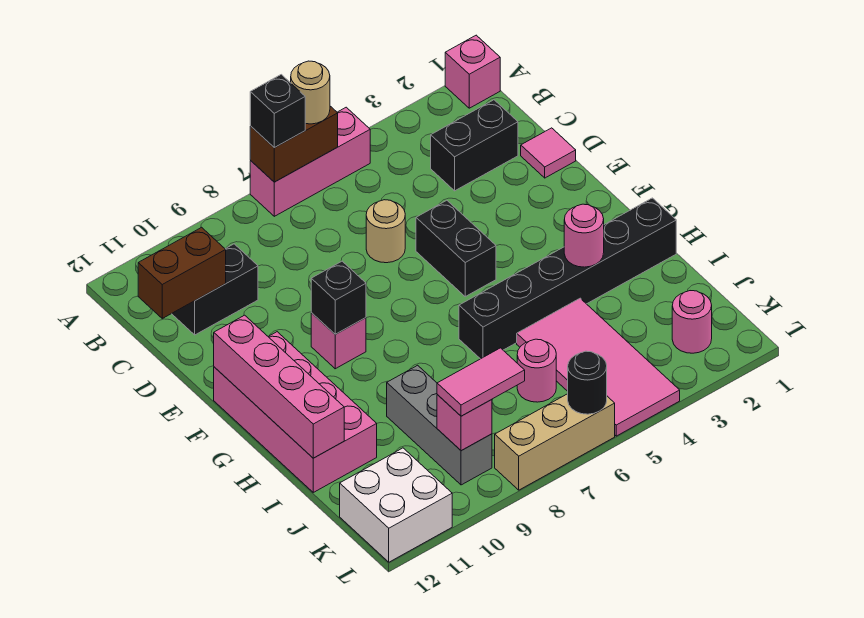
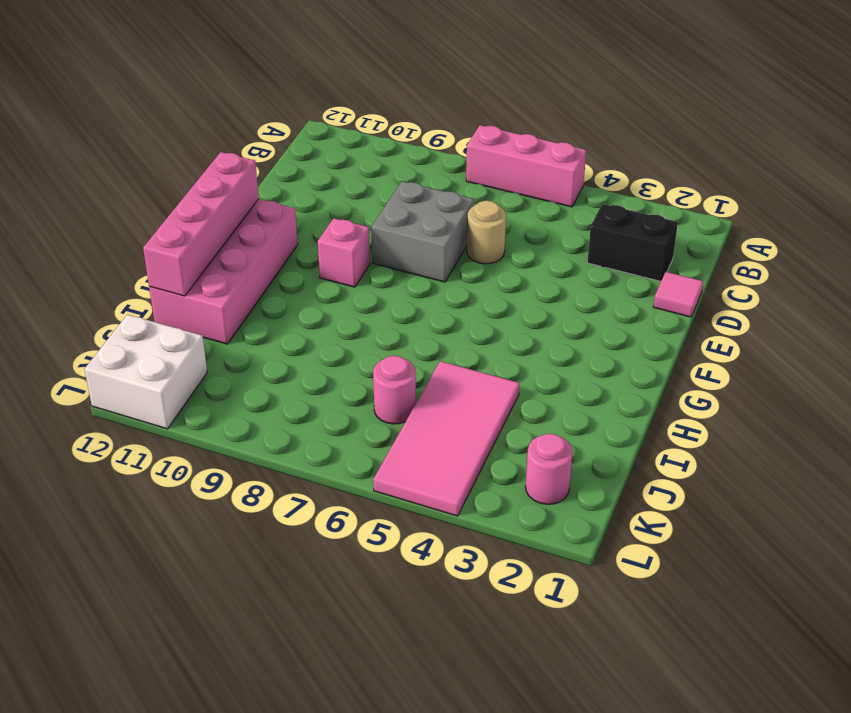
grey 2x2 brick [372,181,474,282] -> none
none -> pink 1x1 brick [445,35,500,108]
none -> black 1x2 brick [172,244,258,335]
none -> black 1x2 brick [416,200,496,296]

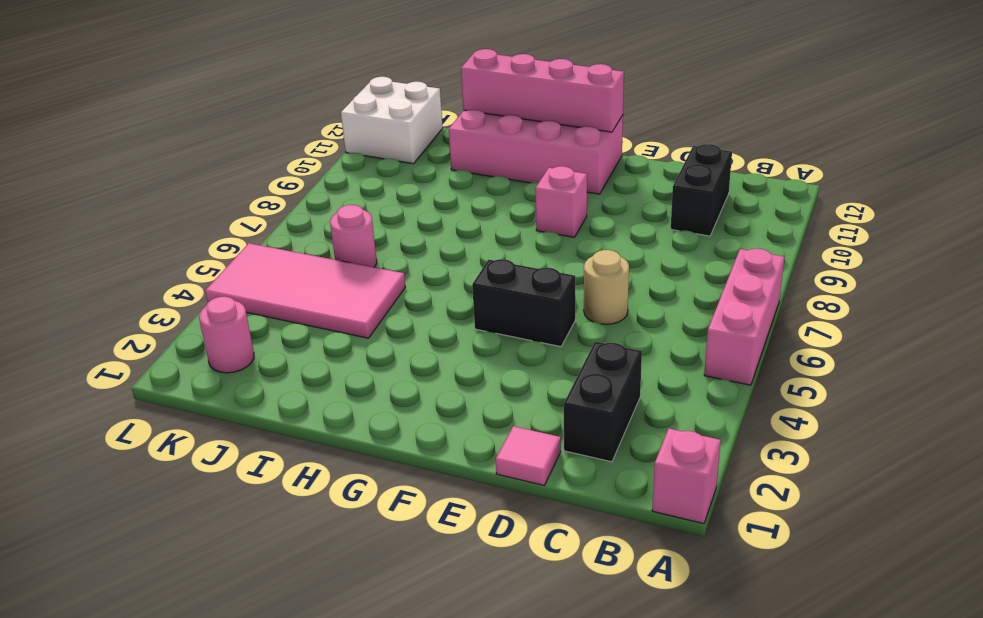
none -> black 1x6 brick [459,198,676,359]
none -> grey 1x3 brick [387,365,492,485]
none -> tan 1x3 brick [495,394,615,490]

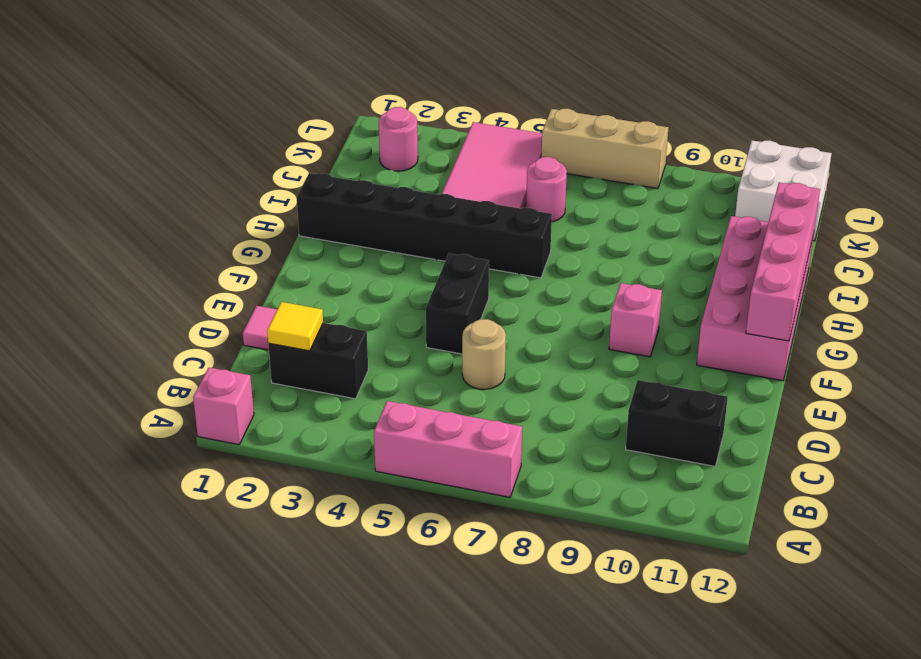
yellow 1x1 tile [267,302,323,351] -> none
none -> grey 1x3 brick [387,365,492,485]
none -> brown 1x2 brick [250,106,338,182]
none -> brown 1x2 brick [138,227,226,318]

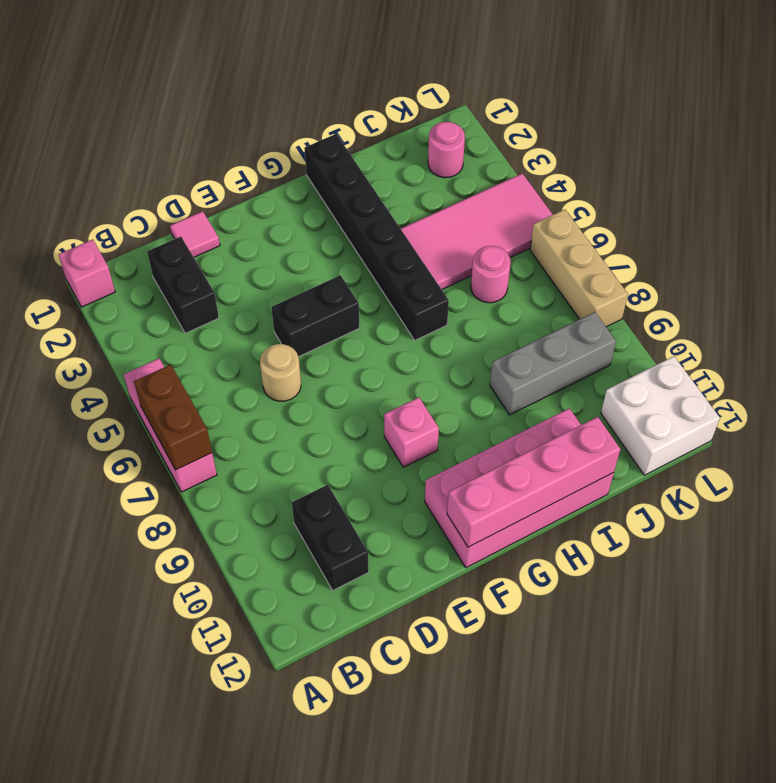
none -> brown 1x2 brick [138,227,226,318]
none -> black 1x1 brick [311,261,366,334]
none -> pink 1x1 round brick [564,204,604,267]

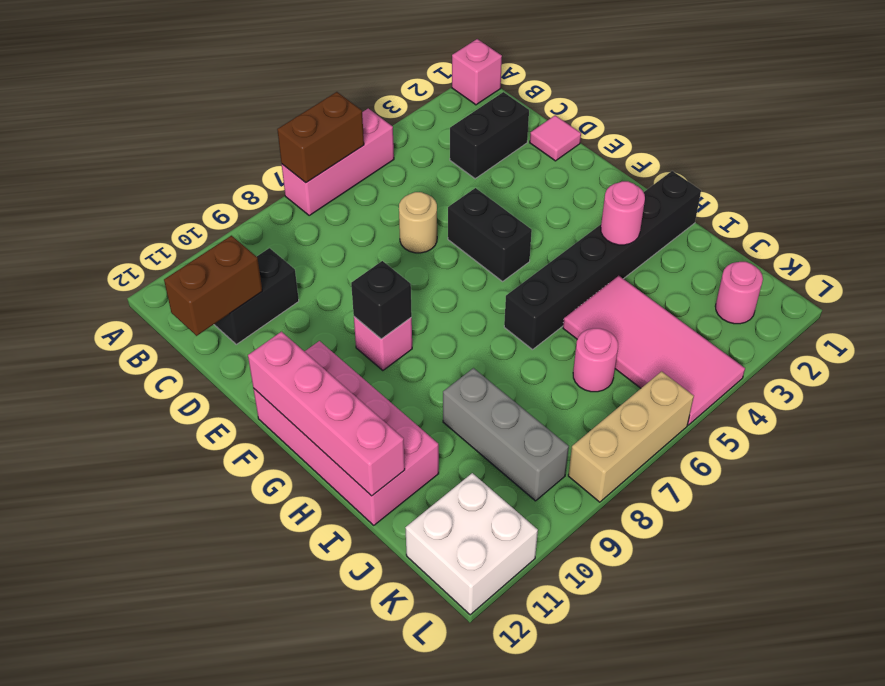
none -> pink 1x1 brick [437,394,492,451]
none -> black 1x1 round brick [568,351,607,414]
none -> tan 1x1 round brick [291,61,330,124]

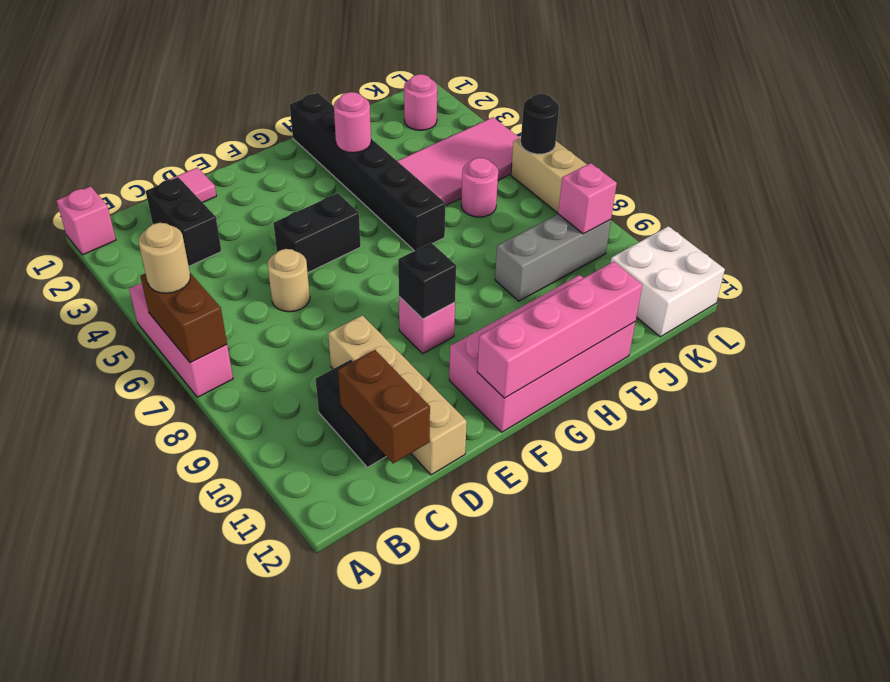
tan 1x4 brick [328,315,467,475] -> none
none -> black 1x1 brick [250,75,305,148]
none -> pink 1x2 tile [437,348,525,416]

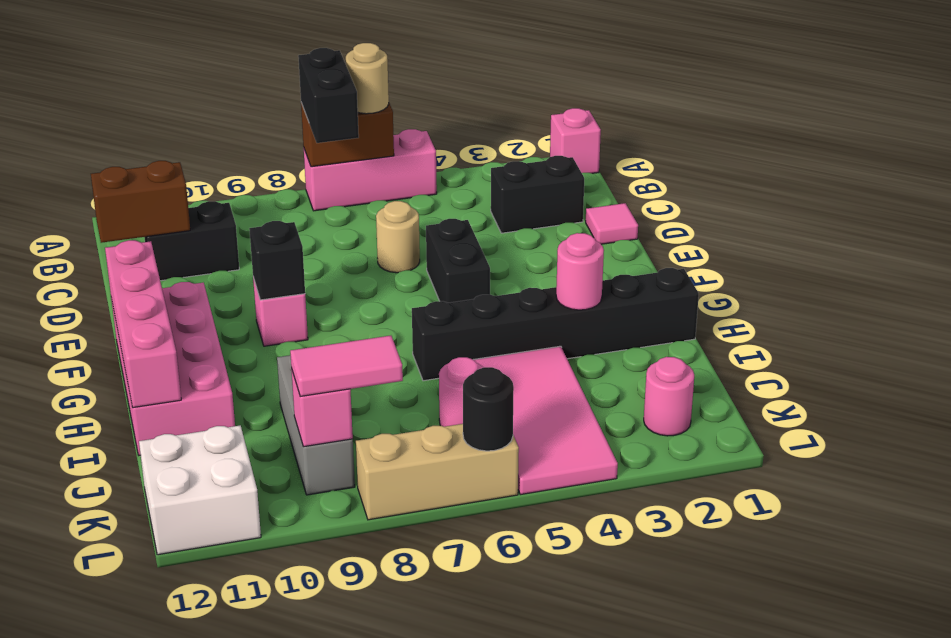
black 1x2 brick [298,48,359,143] -> black 1x1 brick [250,75,305,148]

